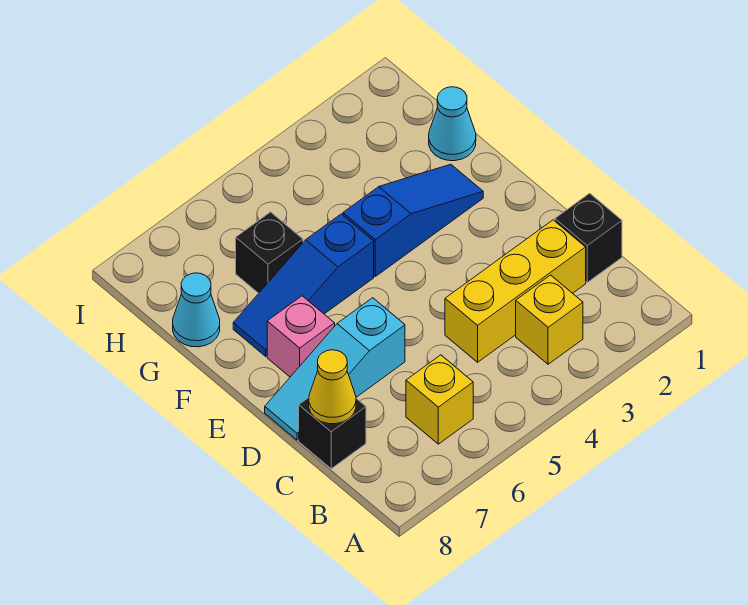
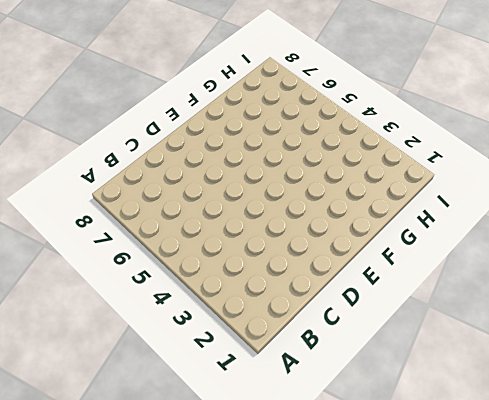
none -> yellow 1x1 brick [516,275,583,364]
none -> yellow 1x1 brick [406,355,473,444]
none -> black 1x1 brick [555,193,622,282]

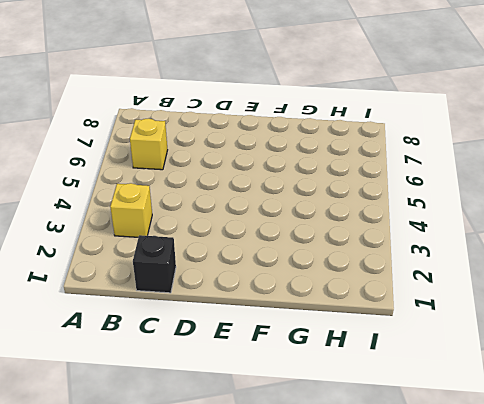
none -> yellow 1x3 brick [445,220,586,362]
none -> black 1x1 brick [299,398,366,469]
none -> cyan 1x3 slope [265,298,405,440]

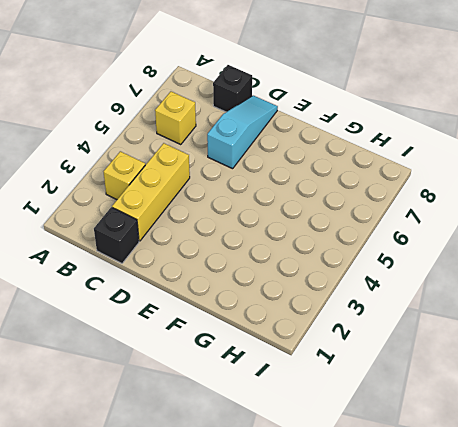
none -> pink 1x1 brick [267,296,335,377]
none -> blue 1x3 slope [343,164,483,277]
none -> blue 1x3 slope [233,214,374,356]

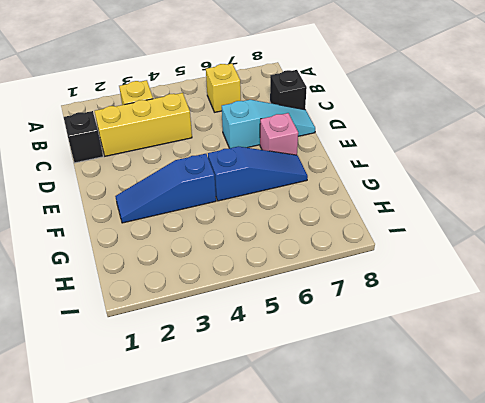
none -> cyan 1x1 cone [429,87,476,161]
none -> black 1x1 brick [236,212,303,293]
none -> cyan 1x1 cone [173,273,220,347]

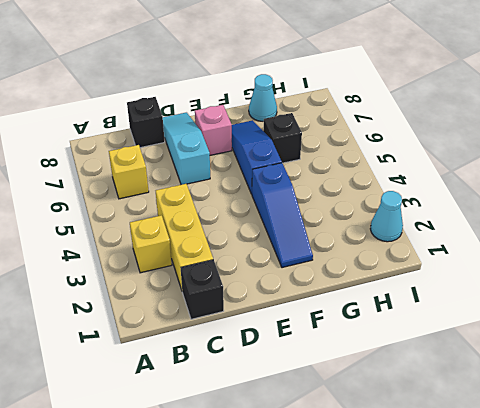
cyan 1x1 cone [370,191,403,242] -> cyan 1x1 cone moved to [429,87,476,161]
none -> yellow 1x1 cone [309,350,356,424]

